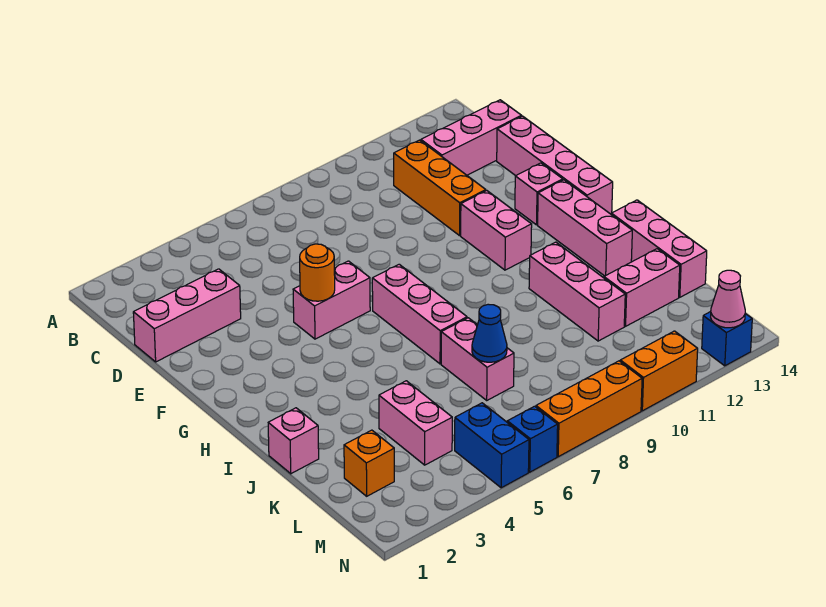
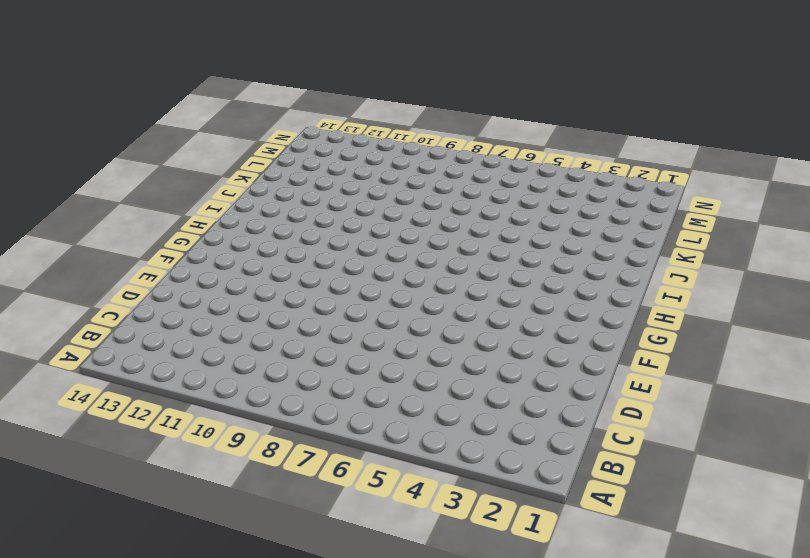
none -> orange 1x3 brick [394,140,486,236]
none -> pink 1x3 brick [421,100,521,175]
none -> pink 1x3 brick [133,269,241,362]

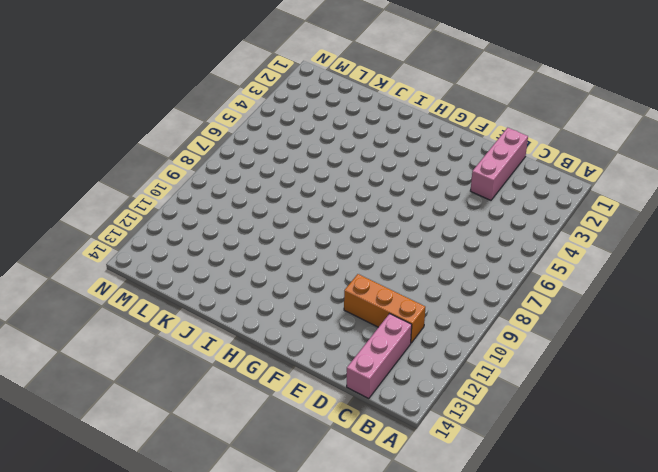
none -> pink 1x4 brick [497,116,613,214]
none -> pink 1x2 brick [293,261,370,339]
none -> pink 1x2 brick [461,191,532,270]

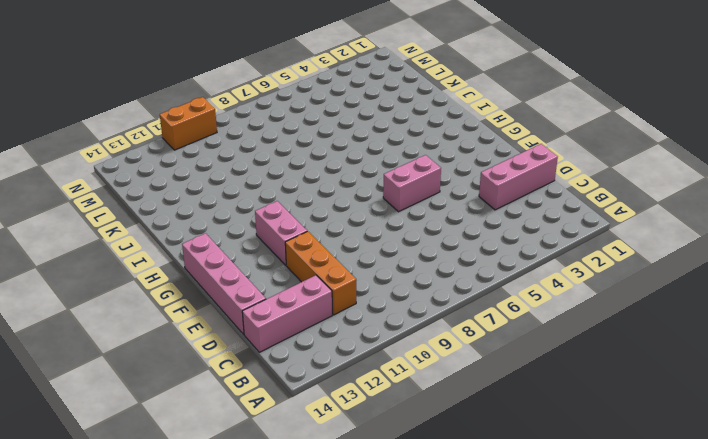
none -> pink 1x1 brick [515,163,563,225]
none -> pink 1x3 brick [372,264,467,364]
none -> pink 1x3 brick [538,180,632,276]

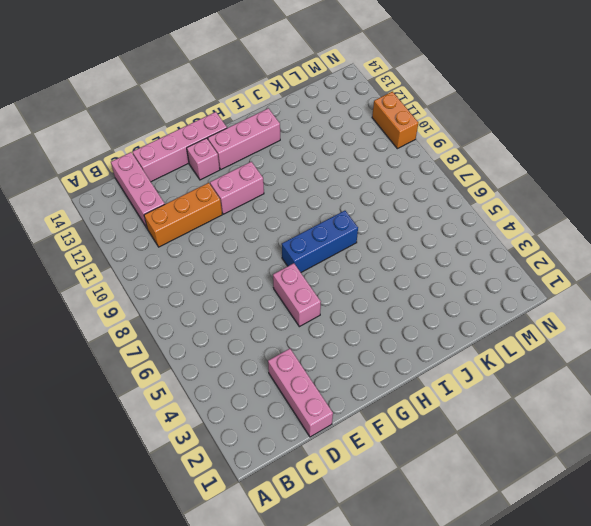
blue 1x3 brick [282,211,358,272] -> pink 1x3 brick [372,264,467,364]
none -> pink 1x3 brick [529,242,625,341]
none -> pink 1x3 brick [611,200,707,297]
none -> pink 1x1 brick [268,408,319,474]

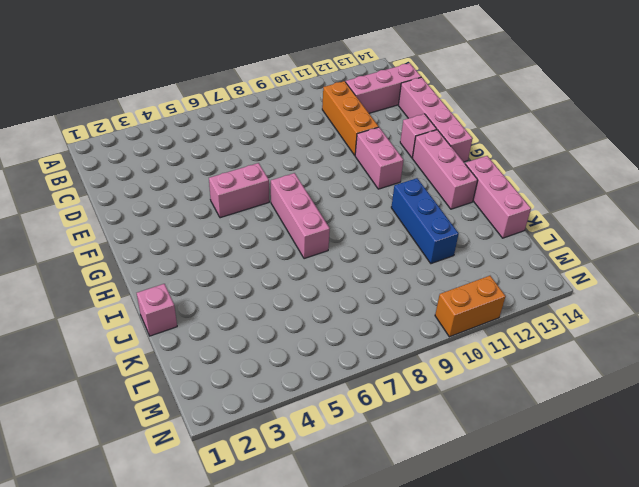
blue 1x3 brick [391,178,459,264] -> pink 1x3 brick [529,242,625,341]
none -> pink 1x3 brick [133,269,241,362]
none -> pink 1x2 brick [441,318,514,400]
none -> pink 1x2 brick [379,381,452,465]

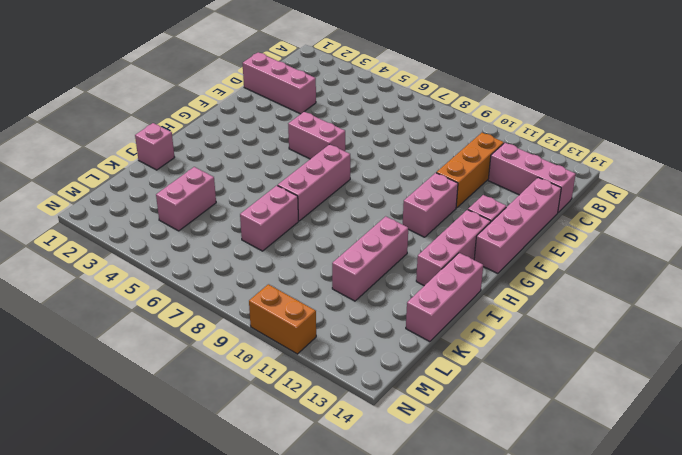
none -> pink 1x2 brick [604,249,680,326]
none -> orange 1x1 brick [344,430,394,496]
none -> blue 1x2 brick [455,403,529,488]

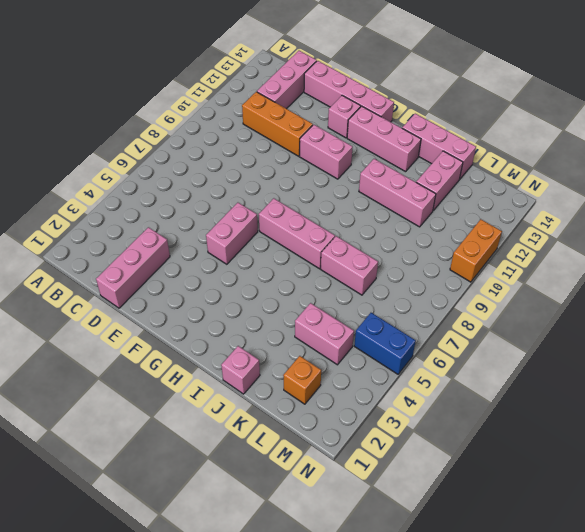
none -> blue 1x1 brick [507,406,558,472]
none -> orange 1x3 brick [536,361,642,457]
none -> blue 1x1 brick [702,312,752,366]

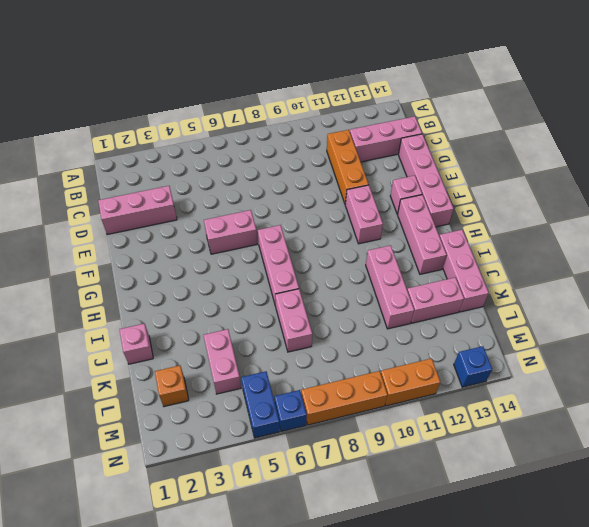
none -> orange 1x1 round brick [300,244,335,301]
none -> blue 1x1 cone [472,304,507,362]
none -> pink 1x1 cone [711,270,745,328]

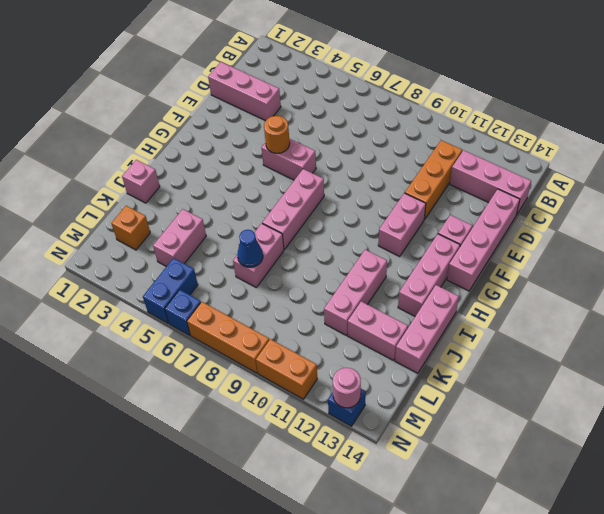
pink 1x1 round brick [333,368,361,408] -> pink 1x1 cone [711,270,745,328]

